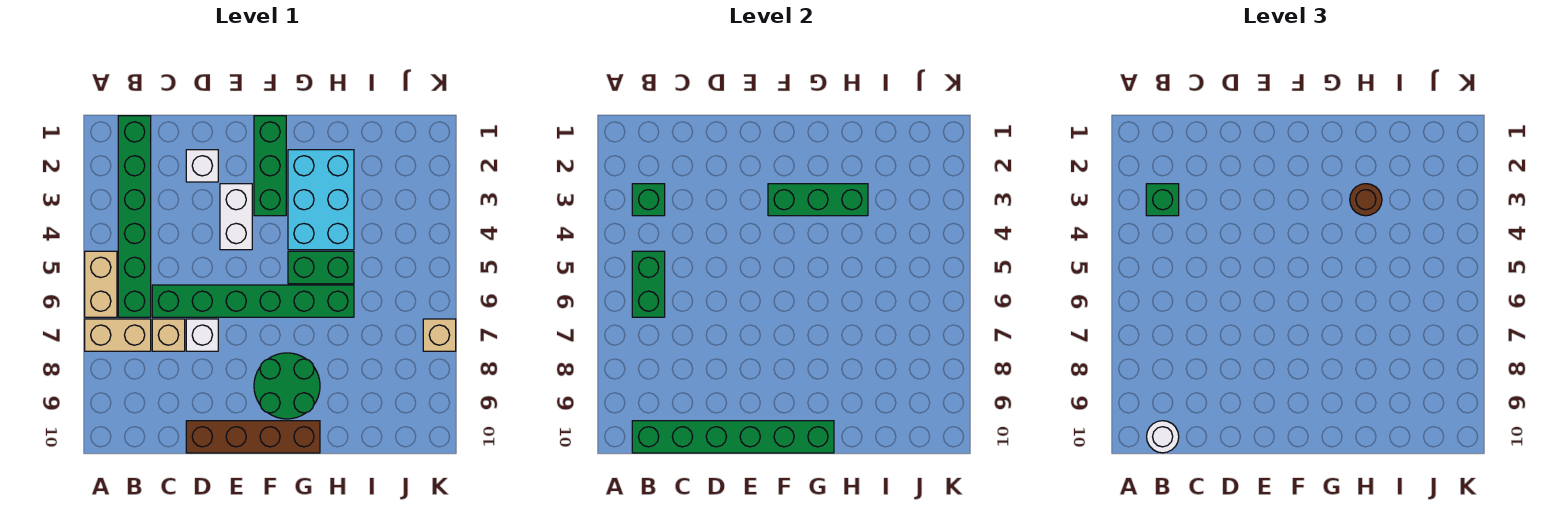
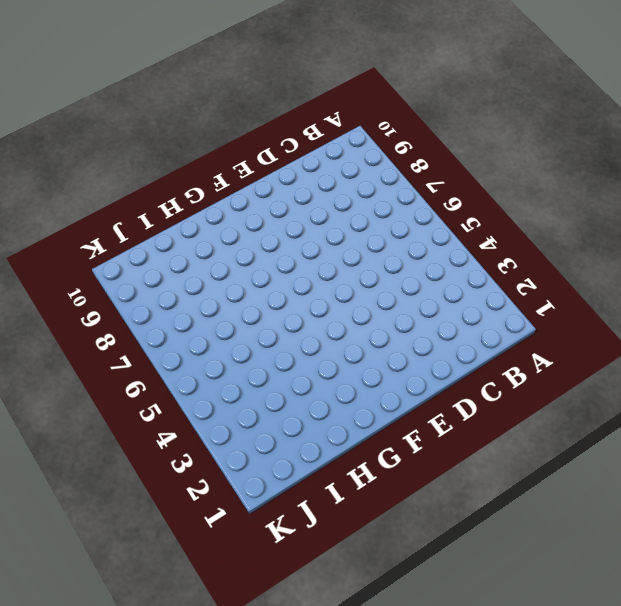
none -> tan 1x2 brick [85,251,117,317]
none -> tan 1x2 brick [85,319,151,351]
none -> green 1x6 brick [118,116,151,317]

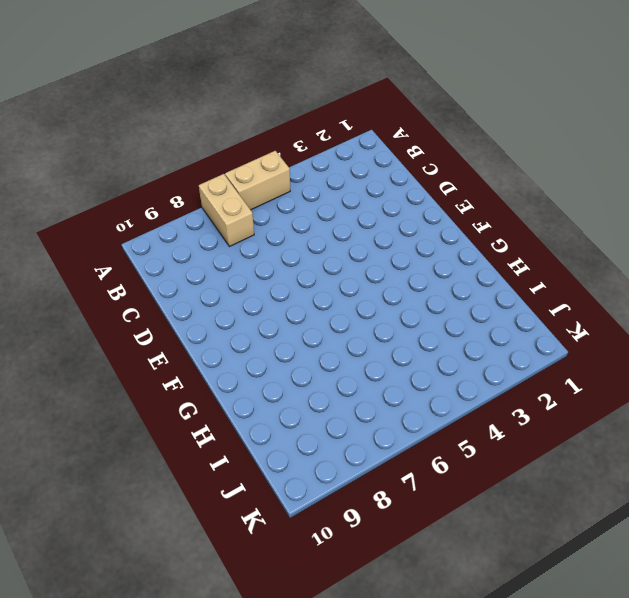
none -> green 1x6 brick [118,116,151,317]
none -> green 1x6 brick [152,285,354,317]
none -> tan 1x1 brick [152,319,185,351]

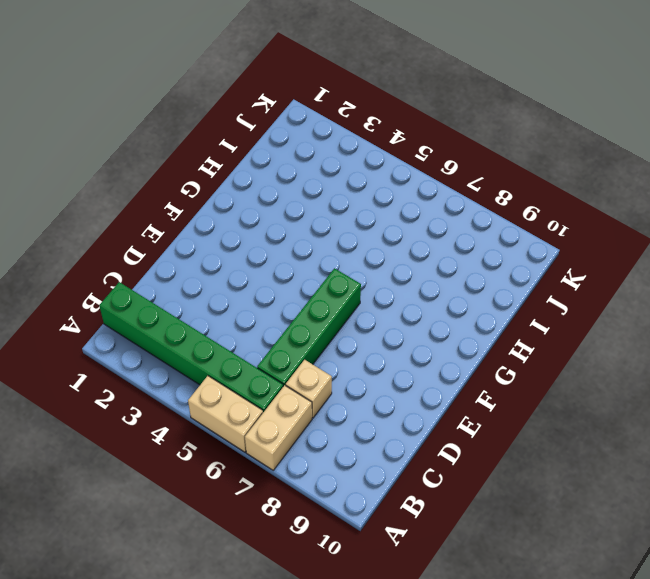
green 1x4 brick [257,268,361,386] -> green 1x6 brick [152,285,354,317]
none -> white 1x1 brick [186,150,218,182]
none -> white 1x1 brick [186,319,218,351]
none -> brown 1x4 brick [186,421,320,453]

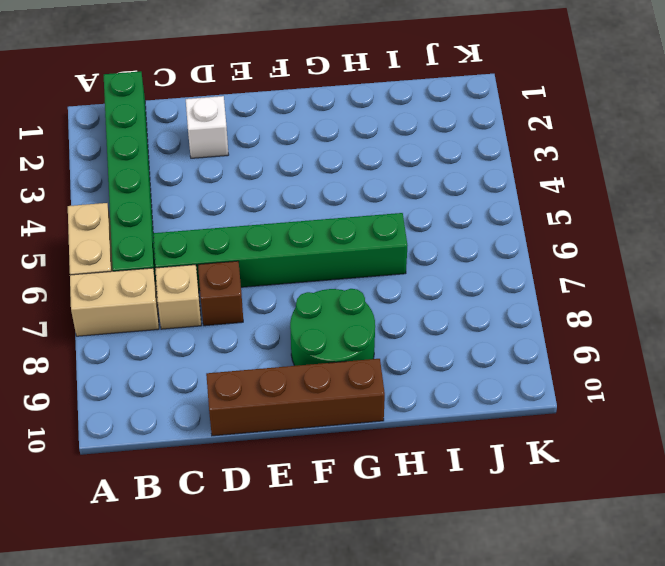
brown 1x1 brick [198,261,243,326] -> white 1x1 brick [186,319,218,351]
none -> white 1x2 brick [220,184,252,250]
none -> green 1x3 brick [254,116,286,216]
none -> cyan 2x3 brick [288,150,354,250]

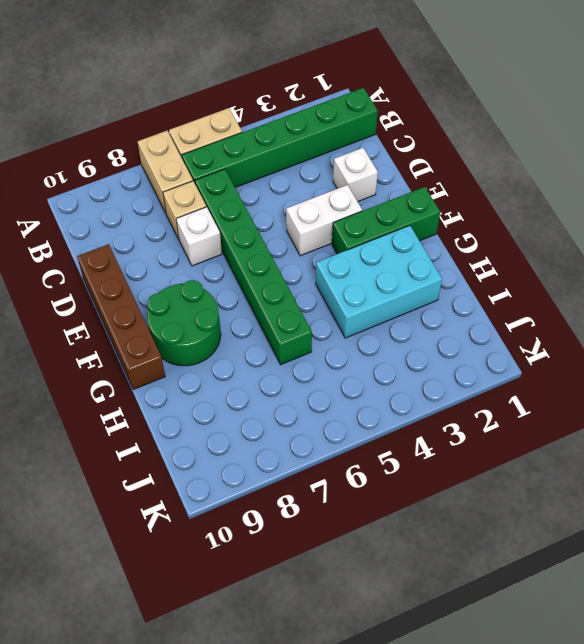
none -> green 1x2 brick [288,251,354,284]
none -> tan 1x1 brick [423,319,456,351]
none -> green 1x1 brick [632,184,665,216]

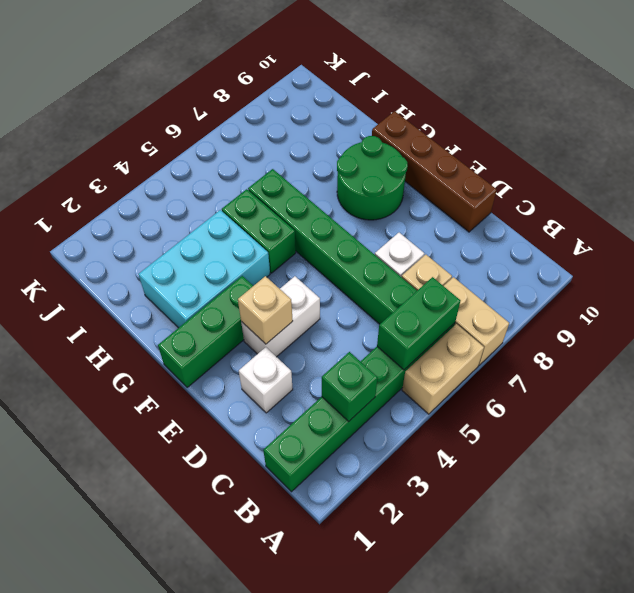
tan 1x1 brick [238,276,293,344] -> tan 1x1 brick moved to [423,319,456,351]
none -> green 1x6 brick [632,421,834,453]
none -> green 1x3 brick [768,184,868,216]
none -> green 1x1 brick [1146,184,1179,216]

